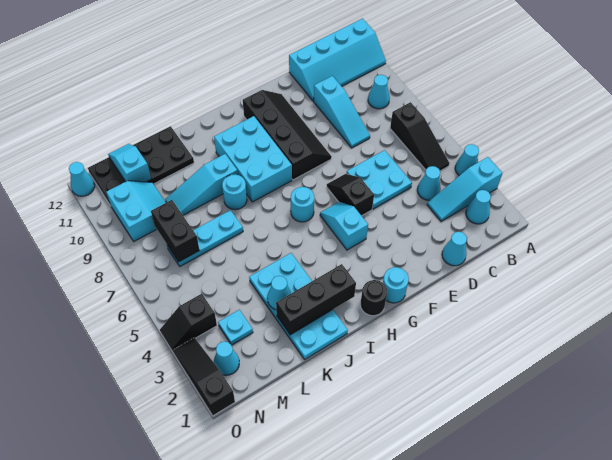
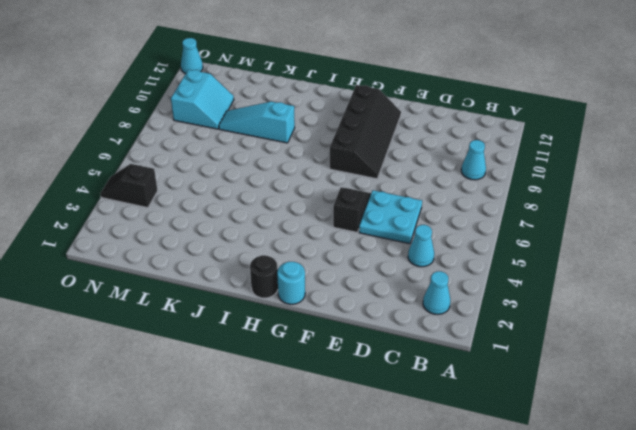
none -> cyan 1x3 slope [427,157,502,221]
none -> cyan 1x1 cone [455,144,479,176]
none -> cyan 2x4 slope [289,19,386,101]
none -> black 1x3 slope [390,102,449,171]

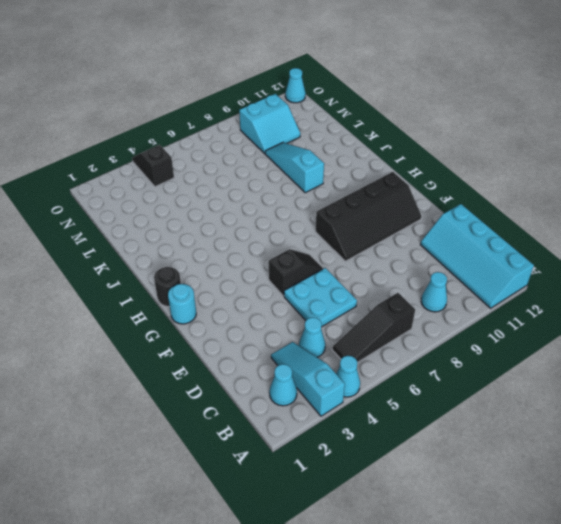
none -> cyan 1x1 cone [442,232,467,266]
none -> cyan 1x3 slope [314,76,370,148]
none -> cyan 1x2 slope [320,202,368,250]
none -> cyan 1x1 round brick [291,187,314,222]

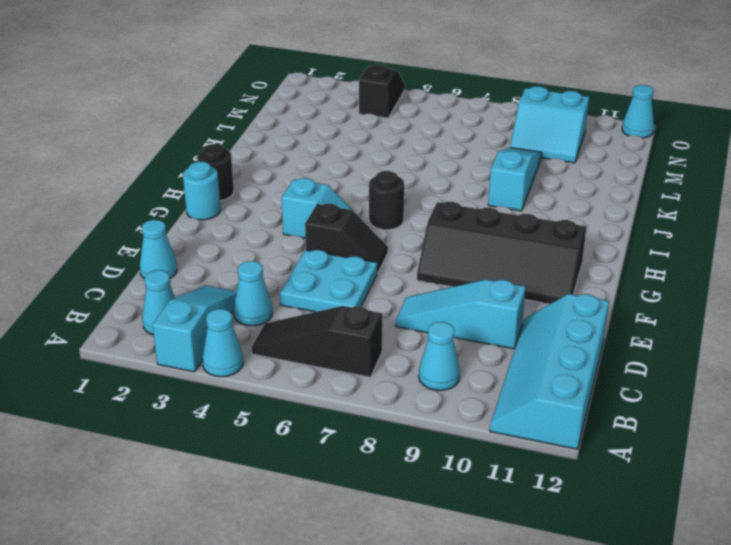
black 1x1 round brick [369,171,404,230] -> cyan 1x1 round brick [291,187,314,222]
none -> cyan 2x3 brick [214,116,292,202]
none -> cyan 2x4 plate [249,253,348,359]
none -> cyan 1x1 round brick [222,174,247,210]
none -> cyan 1x3 plate [167,210,243,266]

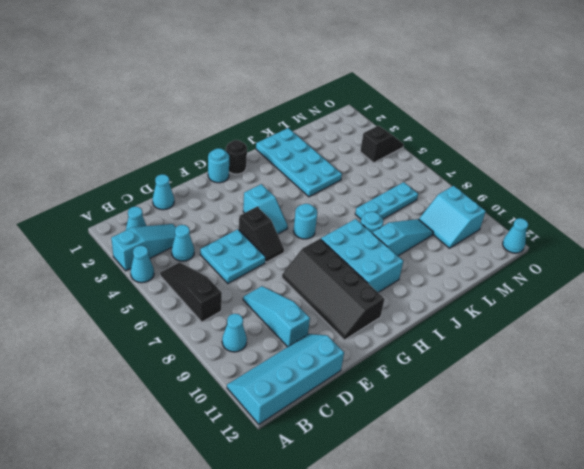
none -> black 2x4 plate [88,126,194,204]
none -> cyan 1x1 plate [218,310,253,345]
none -> cyan 1x1 cone [214,341,239,375]
none -> black 1x3 slope [173,338,235,416]

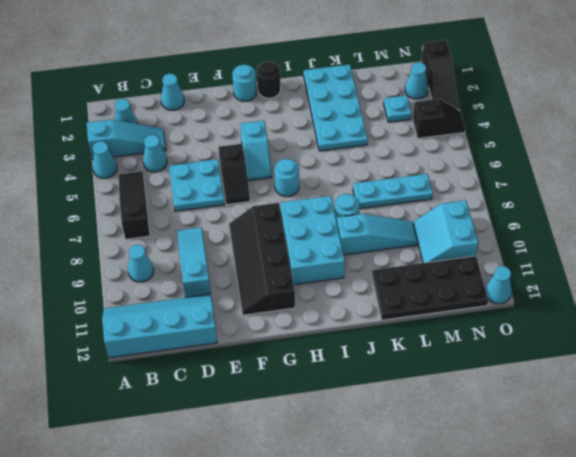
none -> black 1x3 brick [276,264,356,335]
none -> cyan 1x1 cone [267,276,291,310]
none -> black 1x2 brick [151,200,200,262]
none -> cyan 1x2 slope [108,144,151,182]

